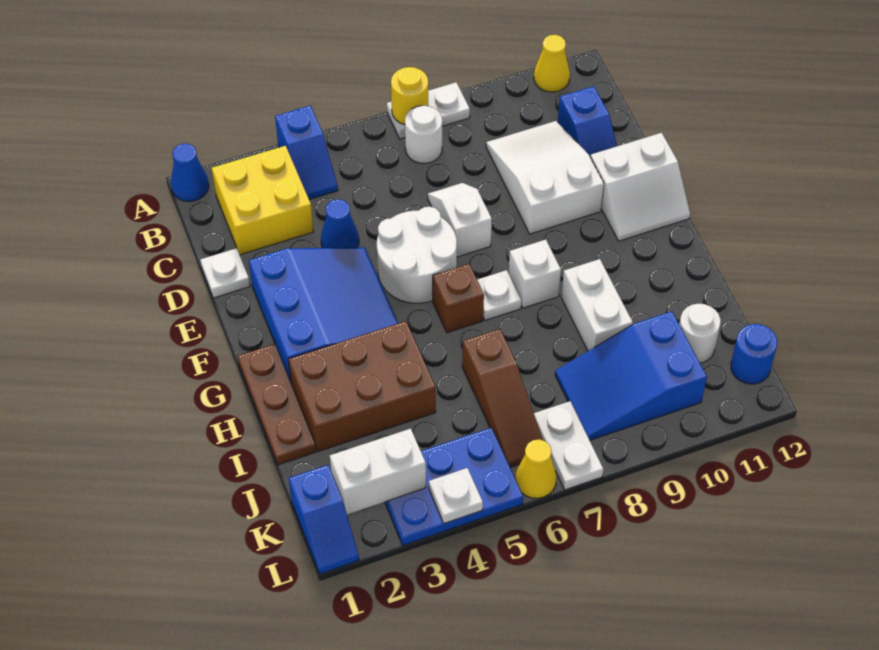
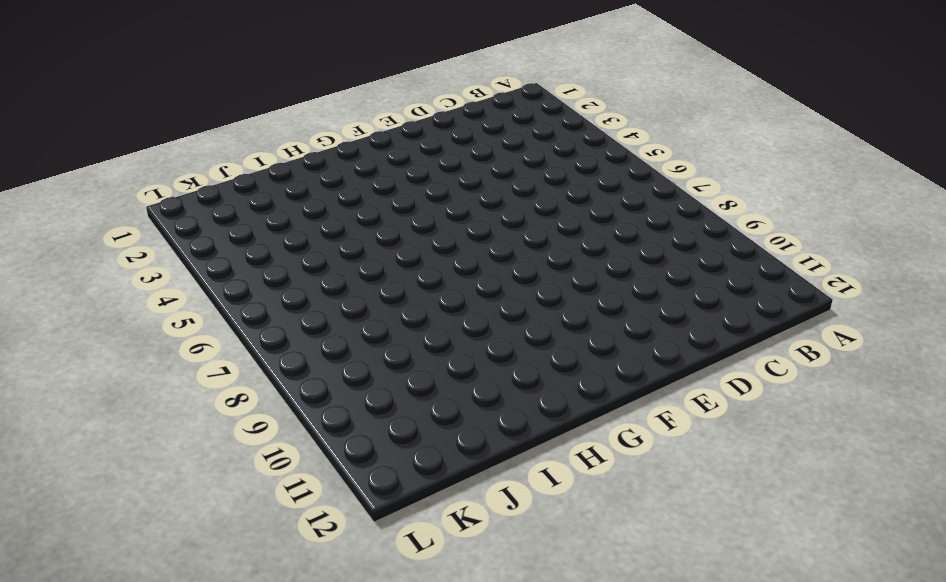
none -> blue 1x1 cone [171,144,209,202]
none -> blue 1x2 slope [275,106,338,200]
none -> white 1x2 plate [387,82,470,139]
none -> yellow 1x1 cone [534,35,570,92]

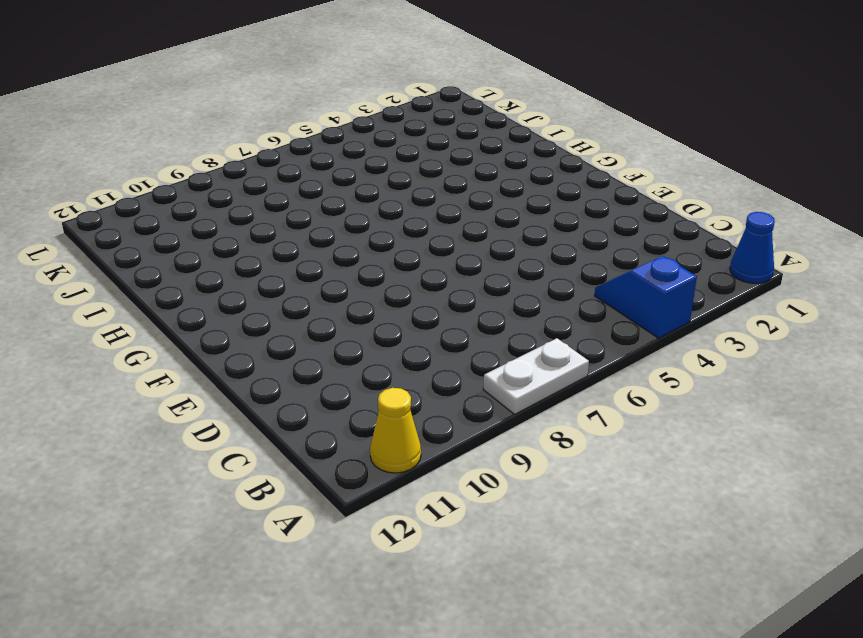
none -> yellow 2x2 brick [212,146,313,255]
none -> white 1x1 round brick [405,106,442,164]
none -> white 2x3 slope [486,121,604,234]
none -> blue 1x2 slope [558,86,617,157]

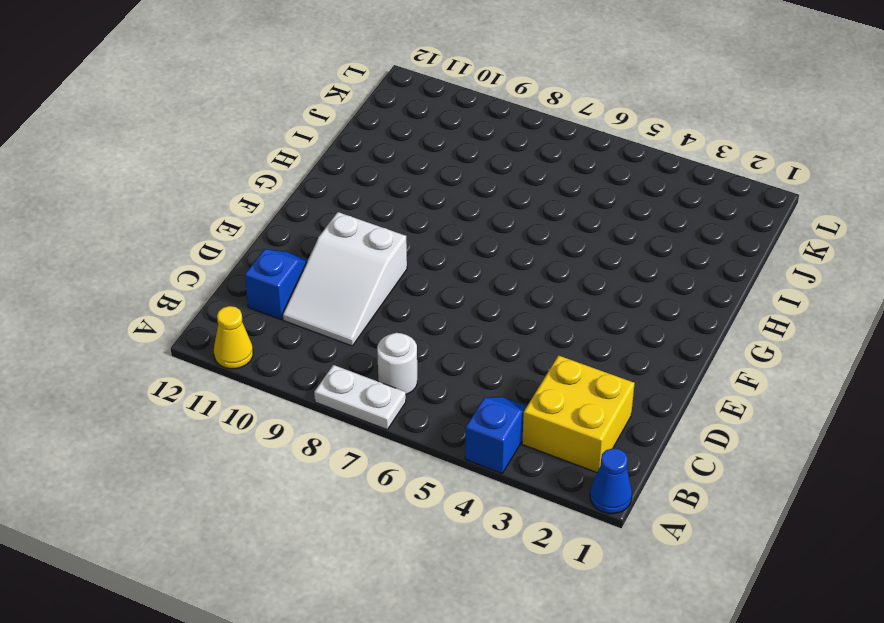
none -> white 1x1 plate [200,248,250,298]
none -> blue 1x1 cone [321,199,359,248]
none -> white 1x2 slope [428,183,492,257]
none -> blue 3x3 slope [249,247,398,382]

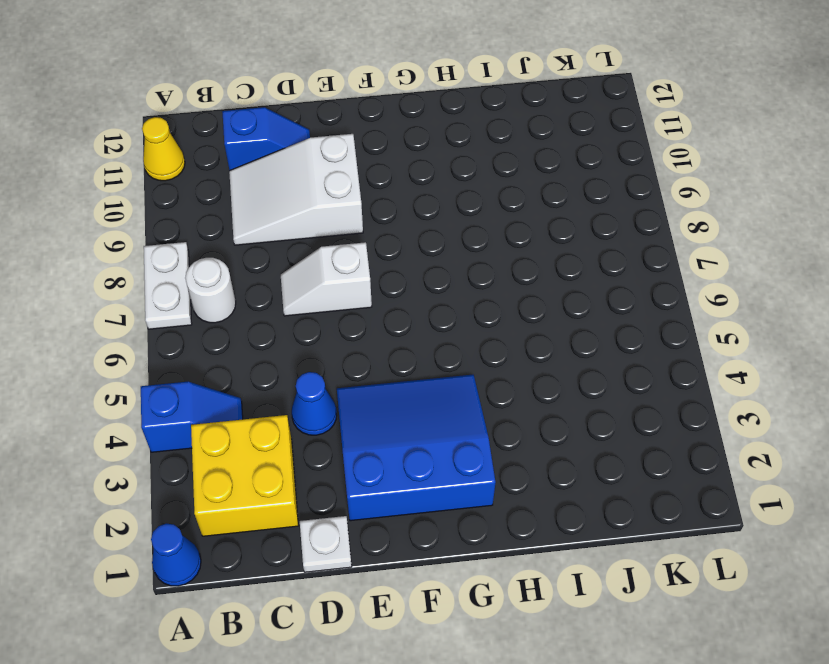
none -> white 2x2 round brick [377,207,457,303]
none -> white 2x2 slope [590,133,690,241]
none -> brown 1x3 plate [237,344,316,465]
none -> brown 1x1 brick [433,264,484,333]

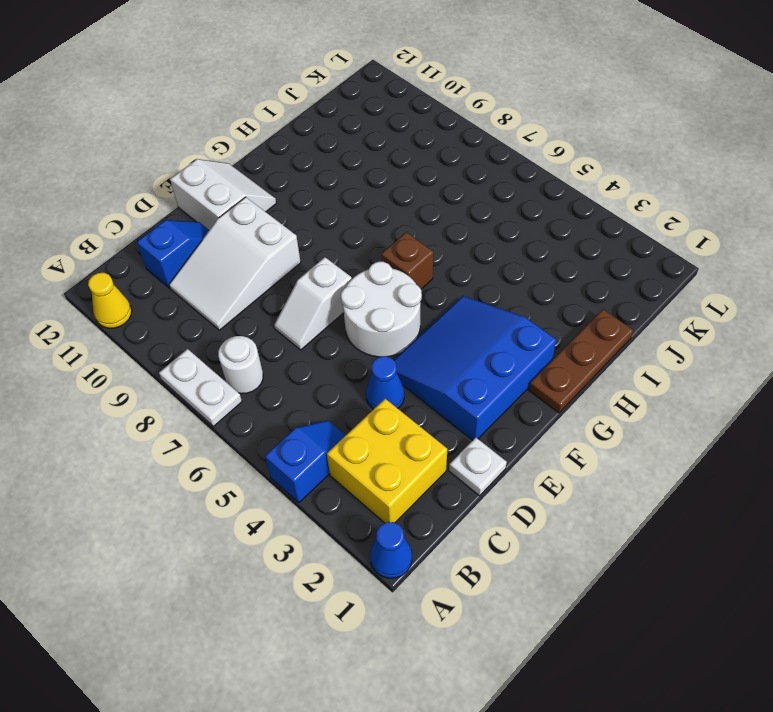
none -> white 1x1 plate [477,270,522,320]
none -> white 1x1 brick [509,240,561,308]
none -> brown 2x3 brick [288,321,436,452]
none -> white 1x2 brick [561,259,633,351]

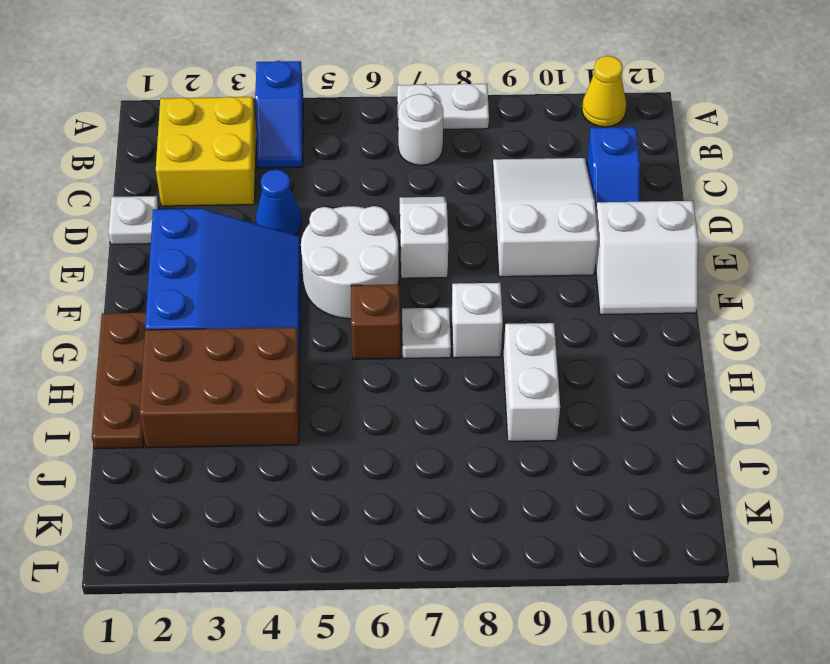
none -> blue 1x1 cone [171,144,209,202]
none -> brown 1x3 slope [462,329,543,467]
none -> blue 2x3 slope [555,311,707,440]
none -> white 1x1 round brick [679,304,721,363]

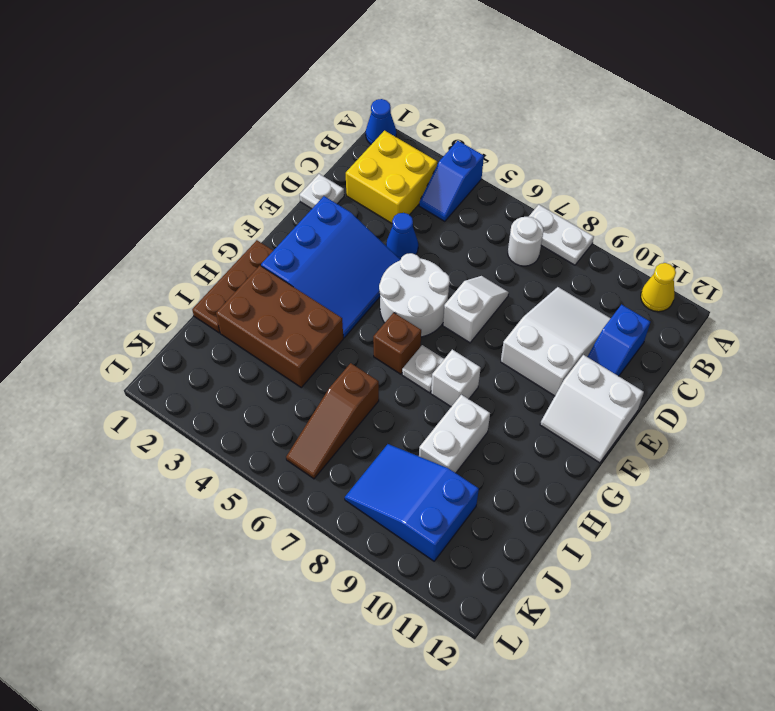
none -> white 1x1 round brick [679,304,721,363]
none -> blue 1x2 slope [289,465,359,574]
none -> blue 2x3 plate [385,428,523,545]
none -> white 1x2 plate [534,401,603,490]

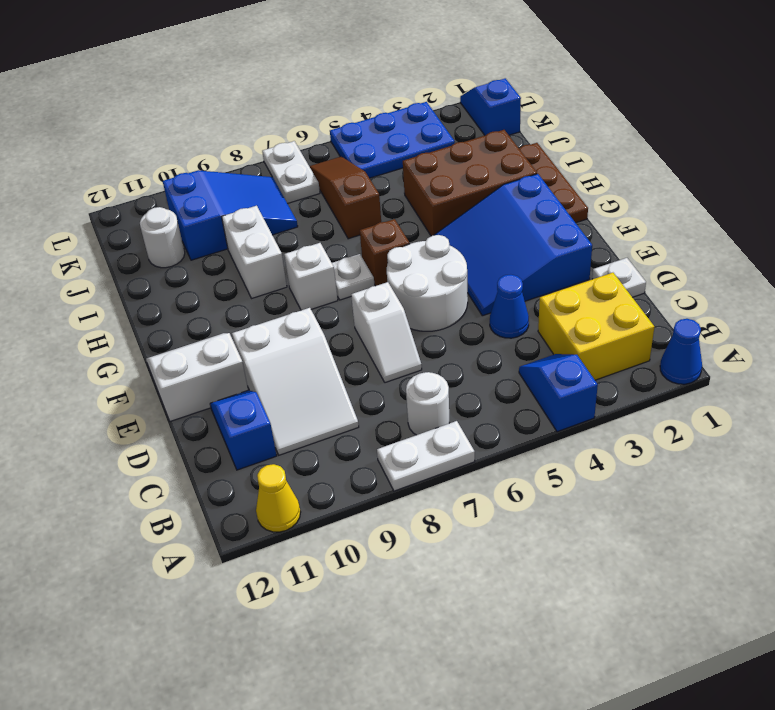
none -> blue 1x1 round brick [731,324,777,384]
none -> yellow 1x1 cone [515,439,557,498]
none -> yellow 1x1 round brick [391,67,428,125]
none -> white 1x2 brick [330,429,426,514]

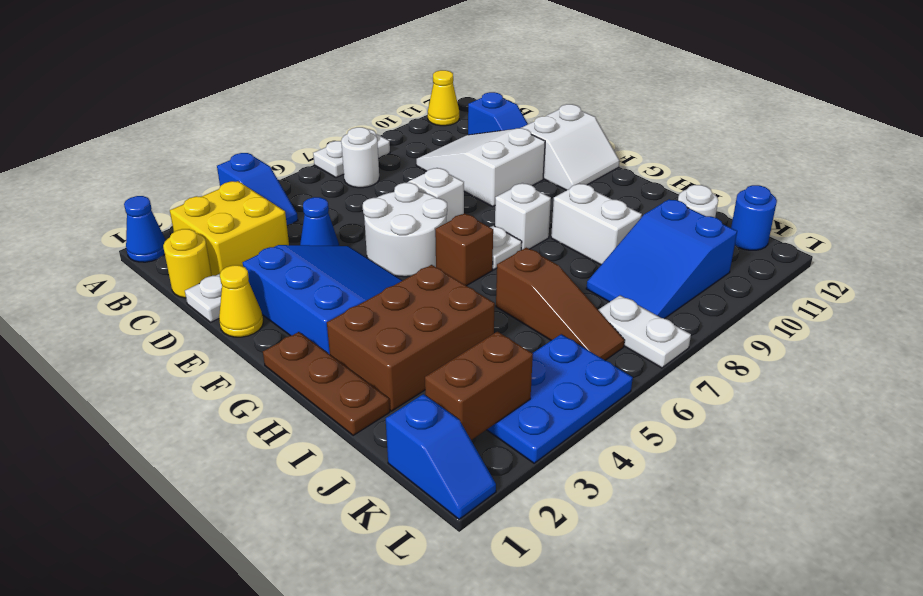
yellow 1x1 round brick [163,229,212,298] -> yellow 1x1 round brick moved to [391,67,428,125]
yellow 1x1 cone [219,265,263,337] -> yellow 1x1 cone moved to [515,439,557,498]
brown 1x2 brick [425,332,533,440] -> white 1x2 brick [330,429,426,514]
none -> white 1x1 plate [429,468,483,523]

